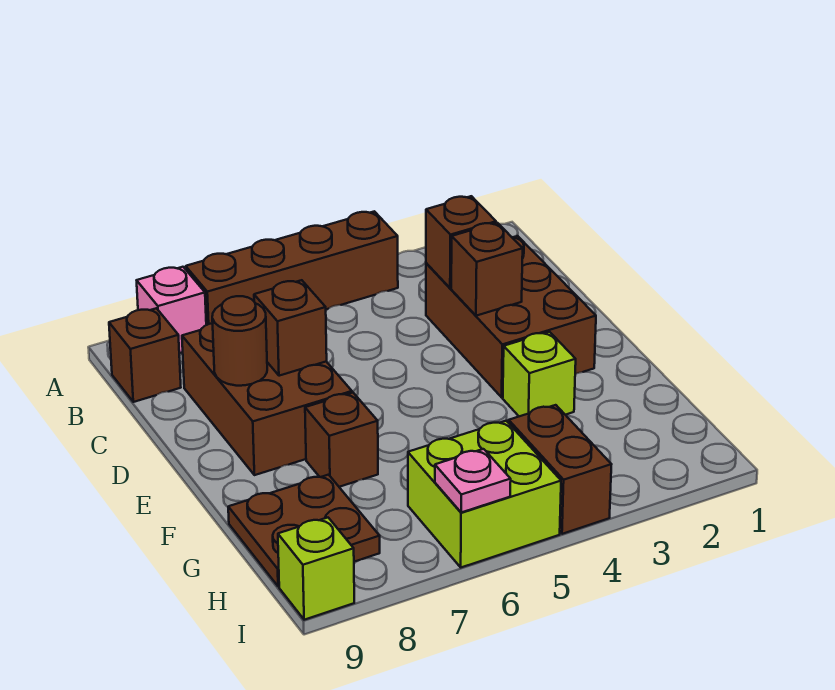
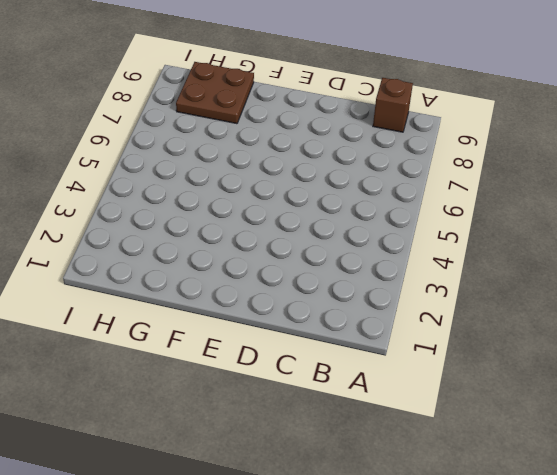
none -> brown 1x4 brick [186,211,398,325]
none -> pink 1x1 brick [137,267,206,353]
none -> brown 2x3 brick [426,236,596,397]

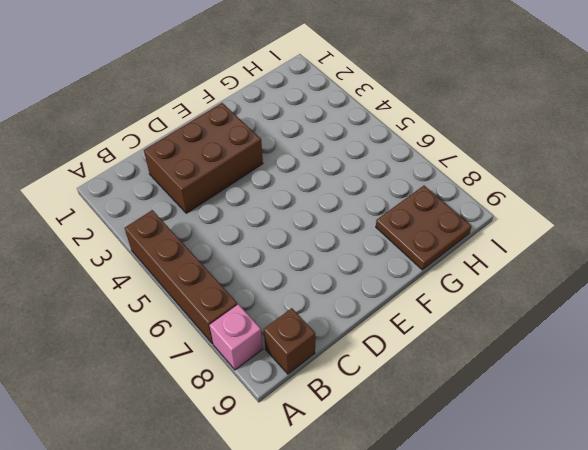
none -> brown 2x3 brick [182,323,352,475]
none -> lime 1x1 brick [503,332,576,416]
none -> brown 1x1 brick [305,393,378,487]

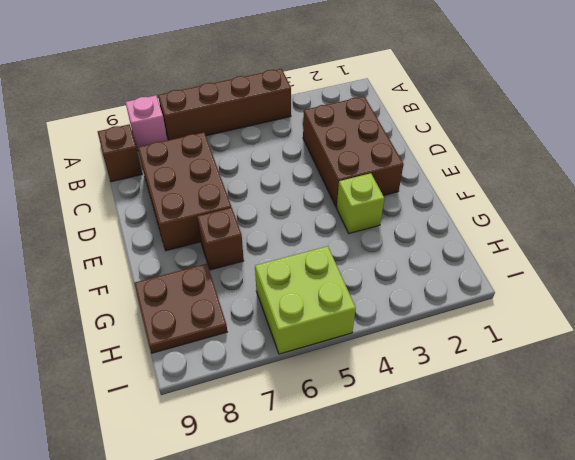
none -> brown 1x2 brick [509,405,612,534]
none -> lime 1x1 brick [278,518,354,620]
none -> brown 1x1 brick [426,196,496,288]

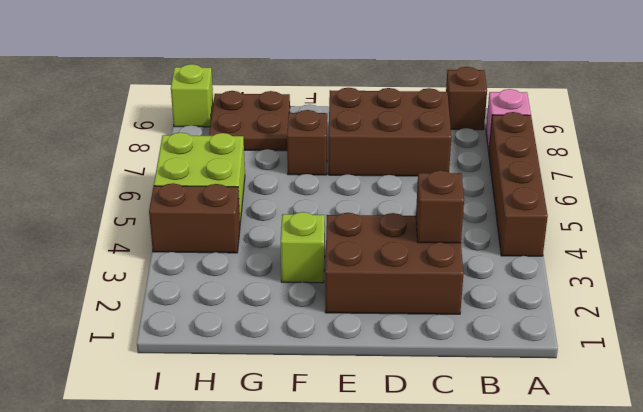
none -> brown 1x1 brick [451,223,523,316]
none -> brown 1x1 brick [254,280,327,376]
none -> brown 1x1 round brick [212,296,267,386]

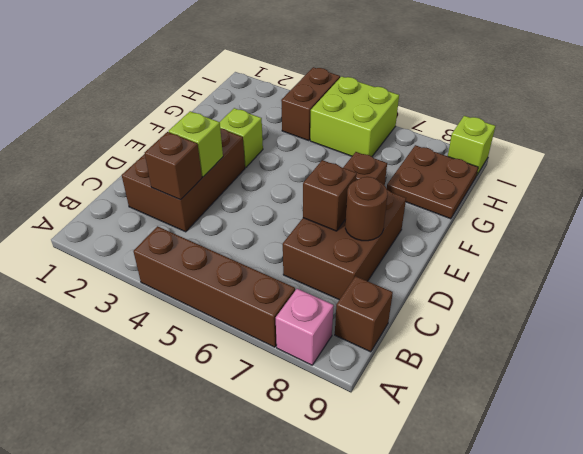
lime 1x1 brick [169,111,223,177] -> brown 1x1 brick [451,223,523,316]
none -> pink 1x1 plate [435,449,511,512]

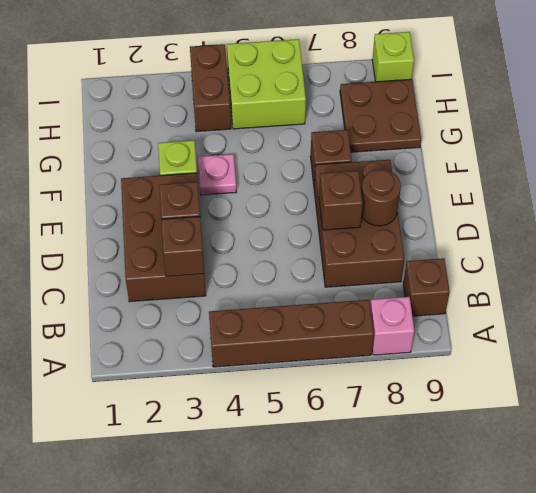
pink 1x1 plate [198,154,236,195] -> pink 1x1 plate moved to [435,449,511,512]

